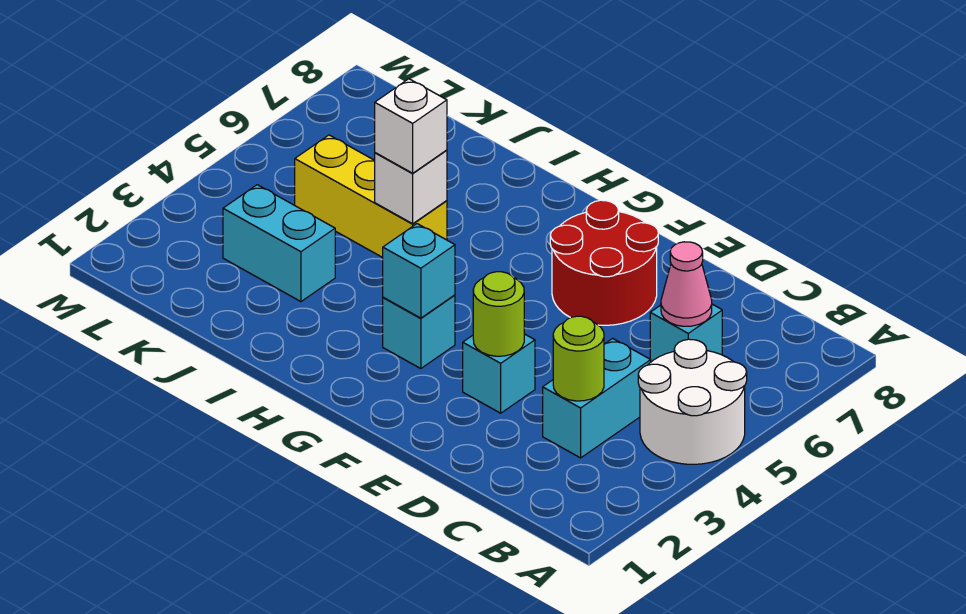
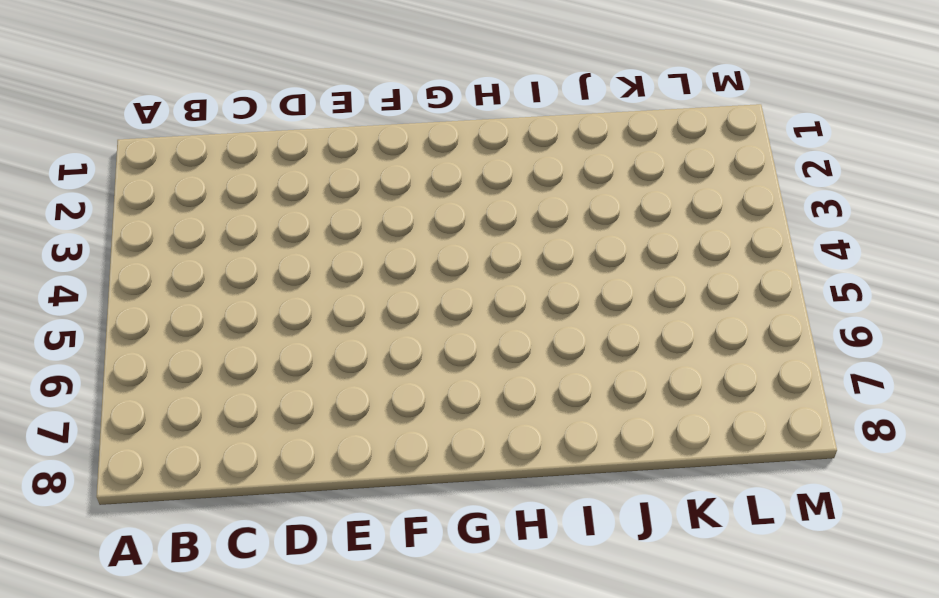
none -> white 2x2 round brick [638,339,747,464]
none -> cyan 1x2 brick [543,338,651,458]
none -> cyan 1x1 brick [650,304,722,362]

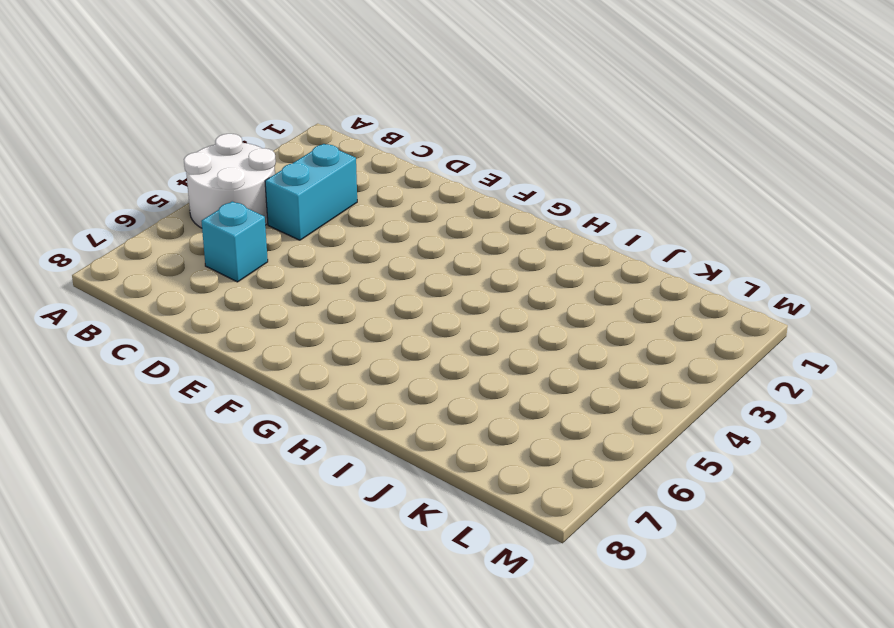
none -> cyan 1x1 brick [463,334,535,413]
none -> red 2x2 round brick [550,200,658,325]
none -> cyan 1x1 brick [383,295,455,369]

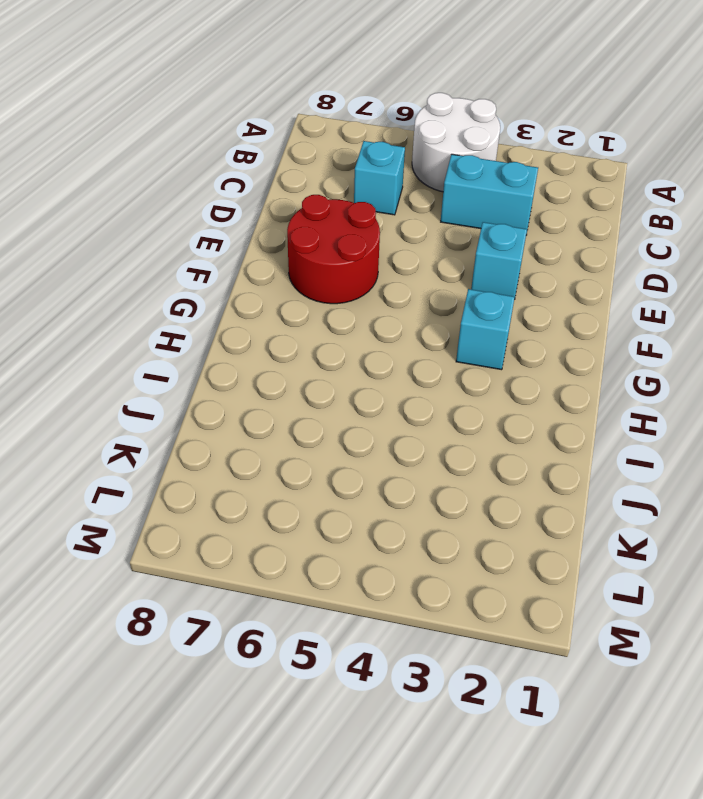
none -> yellow 1x3 brick [295,135,447,258]
none -> cyan 1x2 brick [223,185,335,302]
none -> lime 1x1 round brick [553,316,604,401]

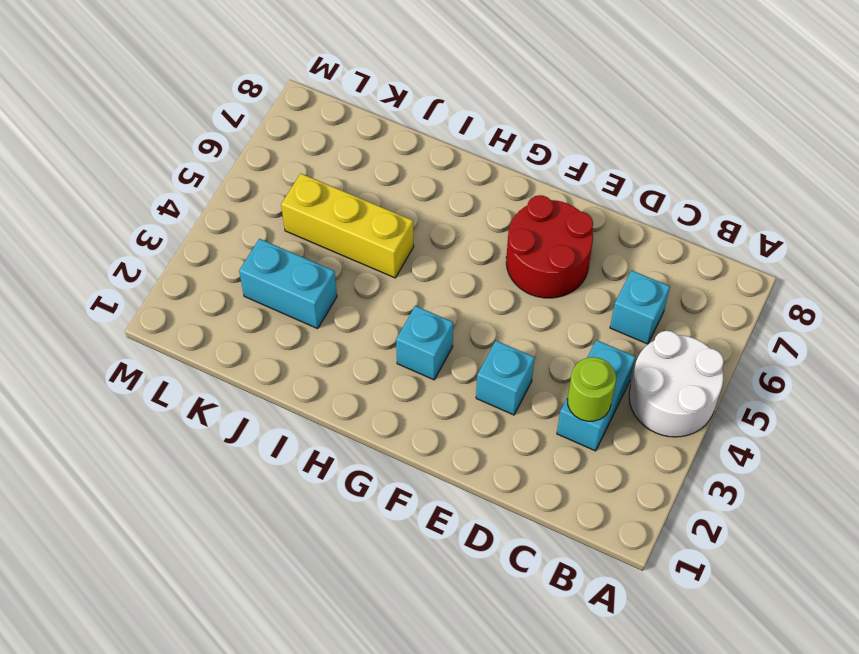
none -> pink 1x1 cone [661,242,712,326]
none -> lime 1x1 round brick [473,272,524,356]
none -> cyan 1x1 brick [383,224,455,318]

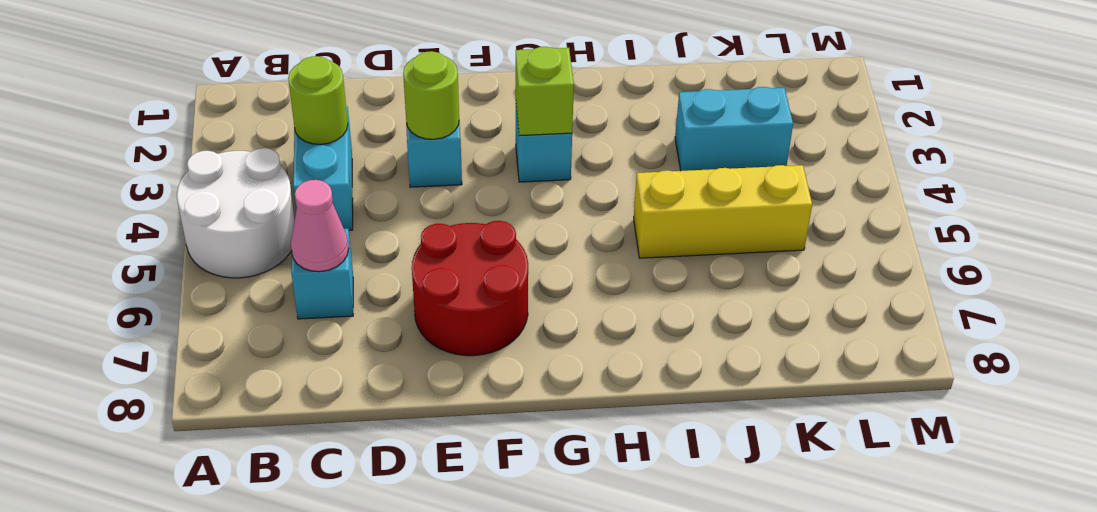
lime 1x1 brick [516,47,574,136] -> cyan 1x1 brick [383,224,455,318]
none -> white 1x1 brick [375,150,447,224]
none -> white 1x1 brick [375,79,447,173]

